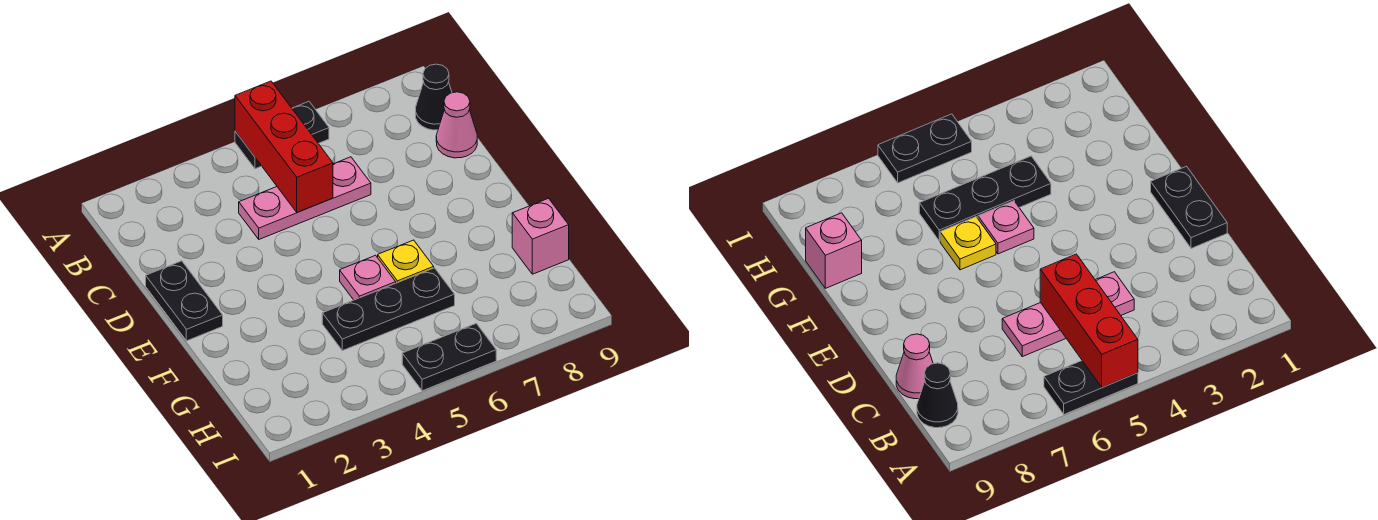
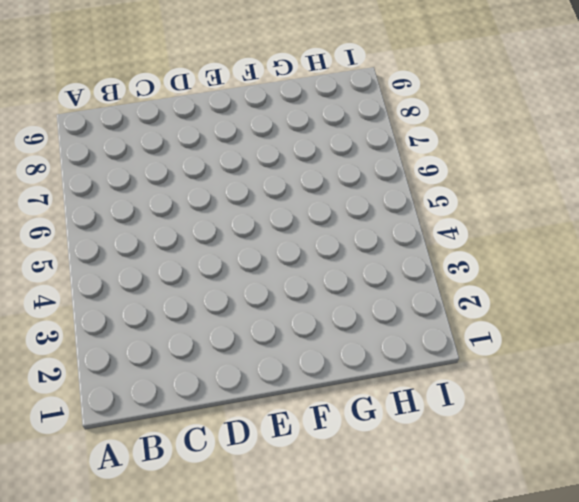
none -> black 1x2 plate [235,102,329,169]
none -> black 1x1 cone [416,64,452,130]

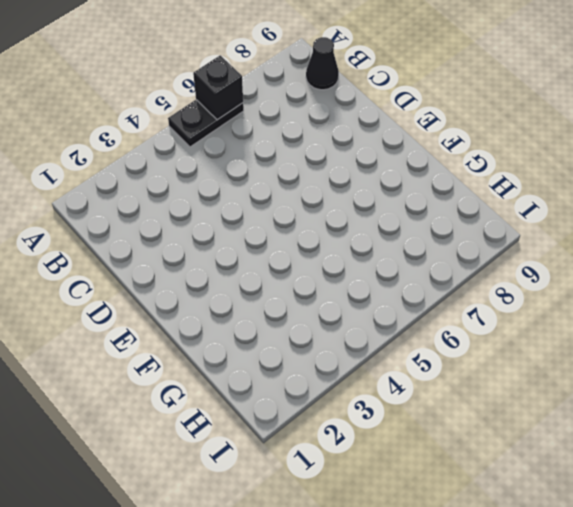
black 1x1 brick [193,55,243,120] -> none
none -> pink 1x3 plate [239,157,371,239]
none -> pink 1x1 cone [436,92,477,158]

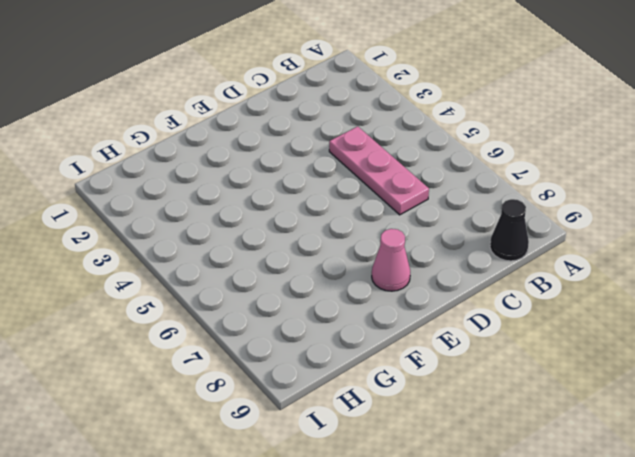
pink 1x1 cone [372,229,410,291] -> pink 1x1 cone moved to [436,92,477,158]
none -> black 1x2 plate [235,102,329,169]
none -> black 1x2 plate [146,261,223,341]

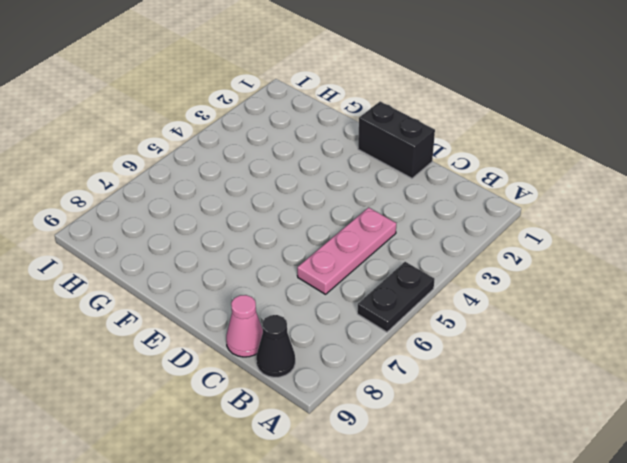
black 1x2 brick [358,102,435,178] -> black 1x2 plate [146,261,223,341]
none -> pink 1x1 plate [340,255,396,300]
none -> yellow 1x1 plate [378,240,434,283]

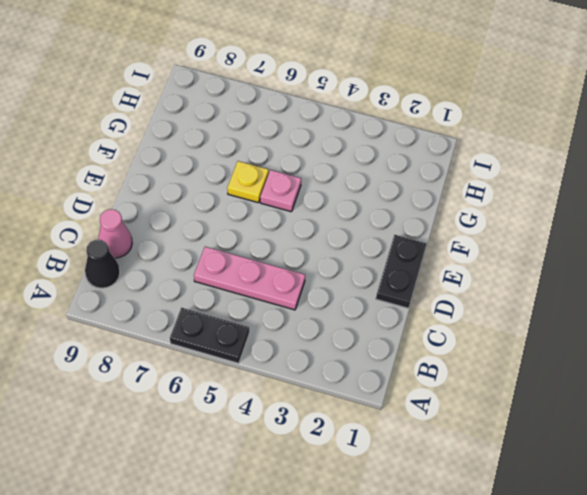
none -> black 1x3 plate [322,268,455,351]
none -> pink 1x1 brick [512,198,569,274]

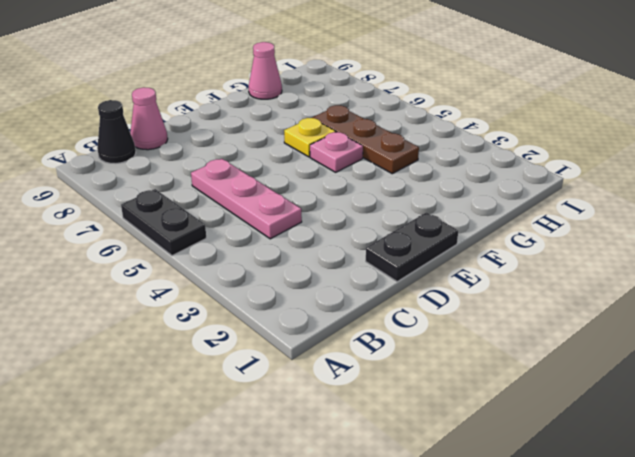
brown 1x3 plate [312,105,419,174] -> black 1x3 plate [322,268,455,351]
pink 1x1 cone [249,42,282,99] -> pink 1x1 brick [512,198,569,274]
none -> black 1x2 plate [402,323,496,391]
none -> red 1x3 brick [235,81,333,212]

